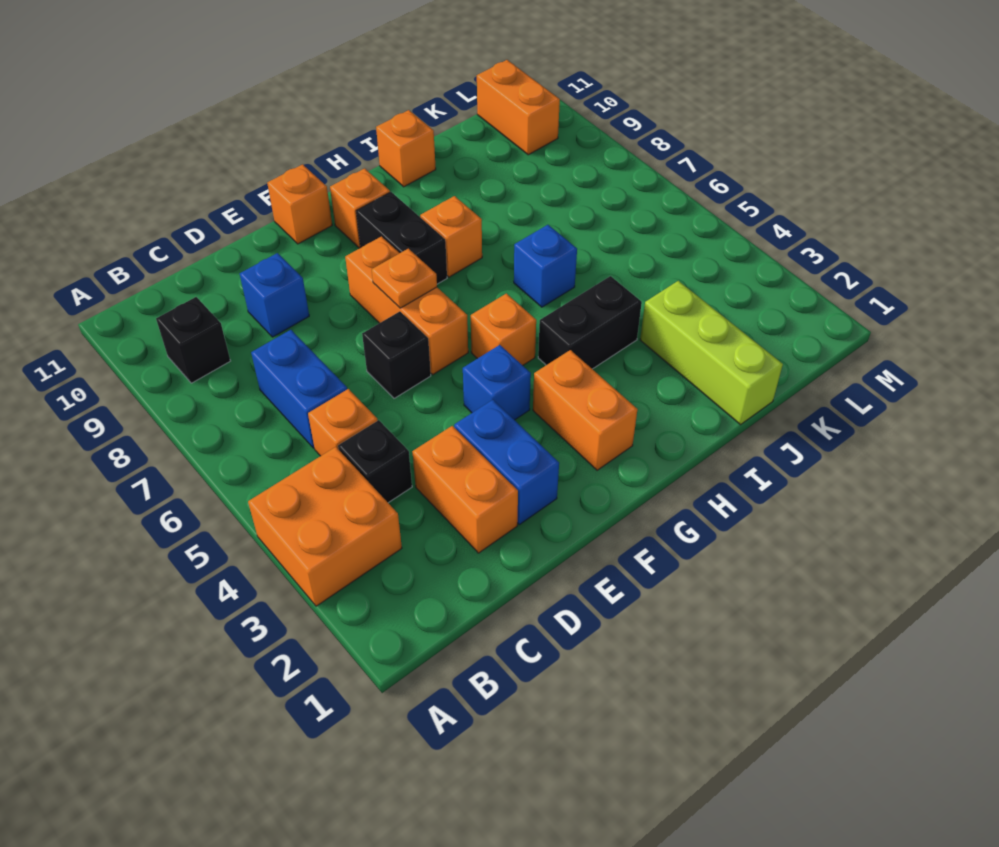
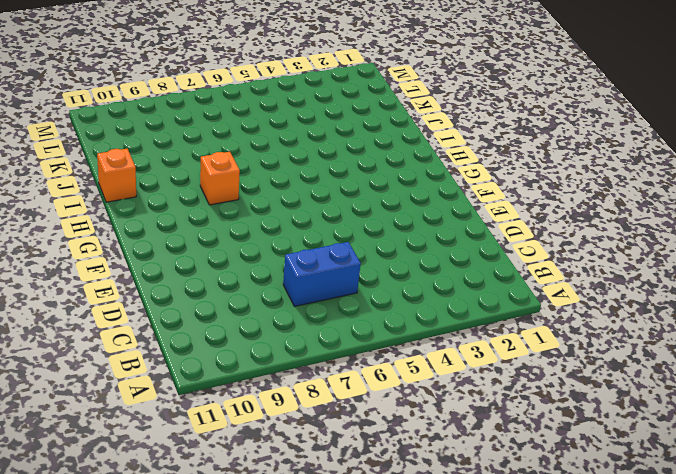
none -> orange 2x2 brick [248,447,402,606]
none -> black 1x1 brick [156,297,230,383]
none -> black 1x1 brick [338,420,412,503]

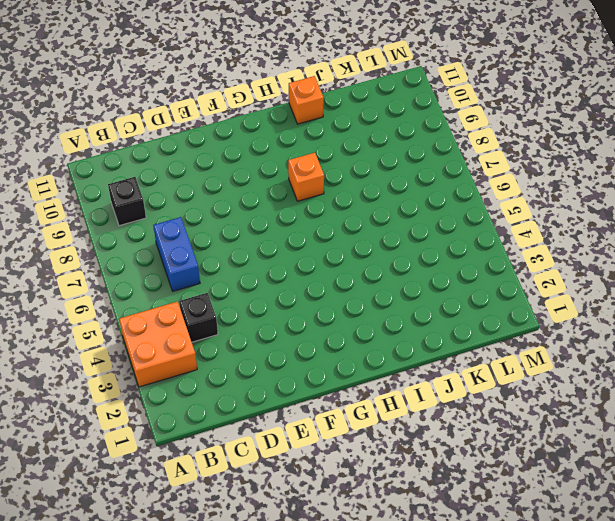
none -> orange 1x1 brick [308,389,378,456]
none -> orange 1x2 brick [412,426,518,553]
none -> blue 1x1 brick [240,253,309,337]

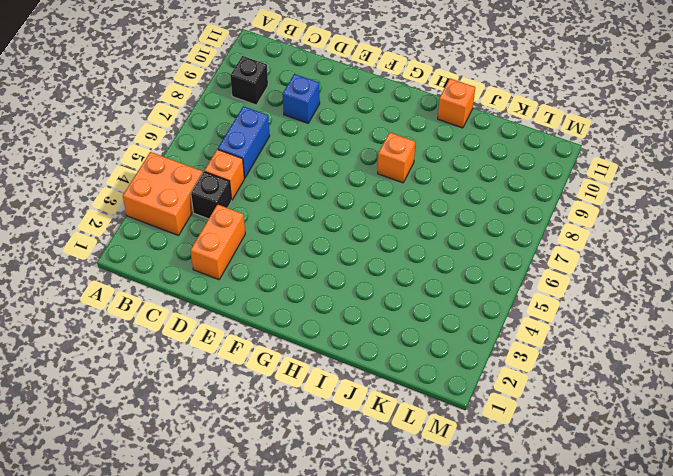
none -> blue 1x2 brick [454,400,559,525]
none -> black 1x1 brick [362,311,431,398]
none -> blue 1x1 brick [463,345,531,420]

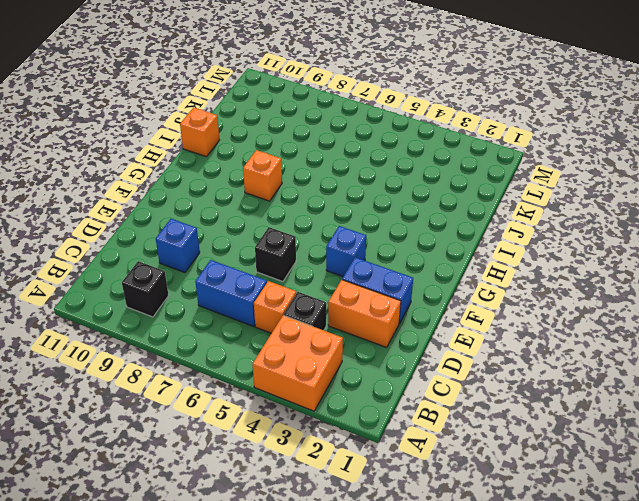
none -> orange 1x3 brick [345,236,468,374]
none -> orange 1x1 brick [267,164,332,244]
none -> orange 1x2 brick [533,350,638,470]

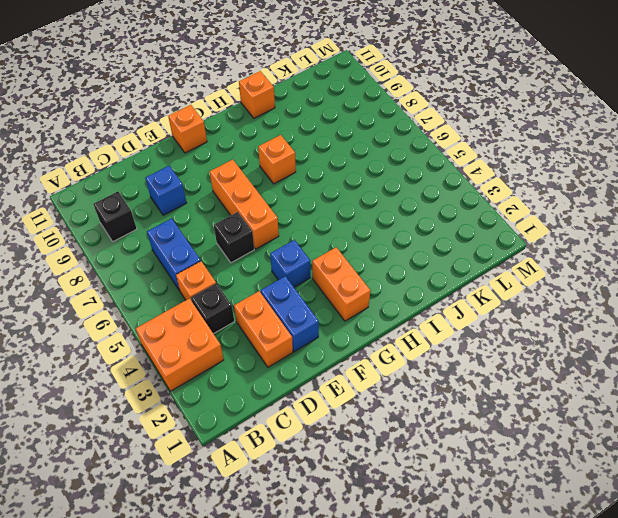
none -> orange 1x1 brick [471,294,536,365]
none -> black 1x2 brick [356,192,447,284]
none -> orange 1x1 brick [330,169,390,248]

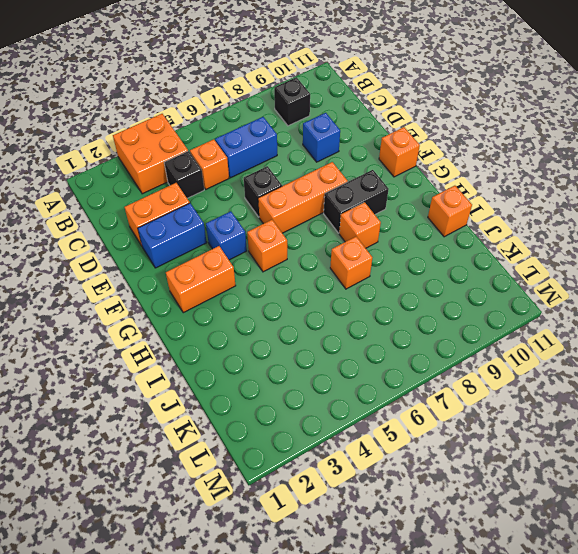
orange 1x1 brick [330,237,372,289] -> orange 1x1 brick moved to [330,169,390,248]
none -> black 1x2 brick [538,276,642,369]
none -> blue 1x1 brick [514,225,577,307]
none -> lime 1x3 brick [640,281,783,425]

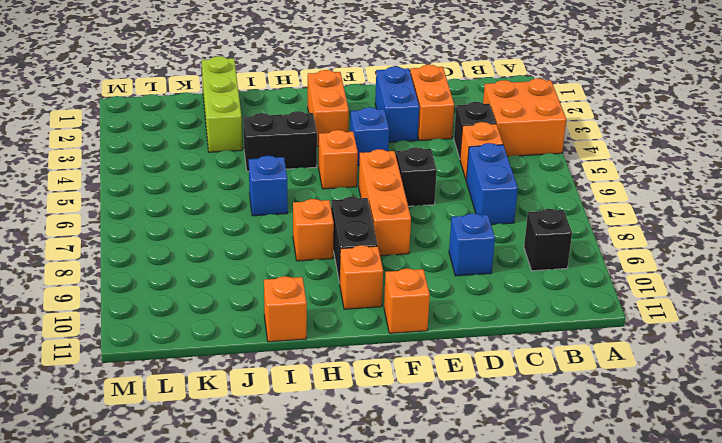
none -> orange 1x2 brick [477,60,560,155]
none -> orange 1x1 plate [372,249,437,308]

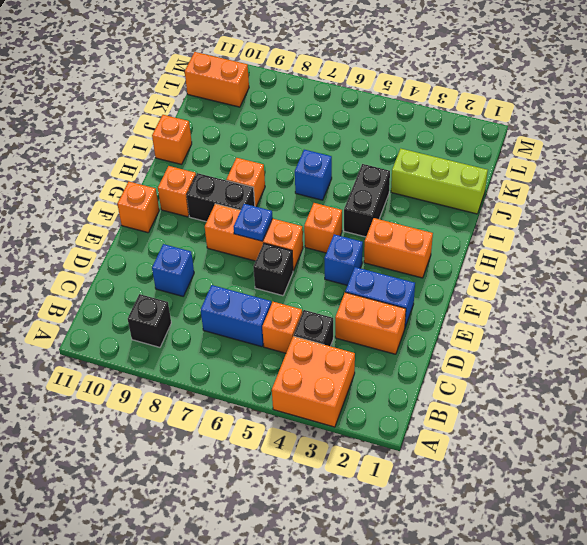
blue 1x1 plate [234,204,273,241] -> orange 1x1 plate [372,249,437,308]

